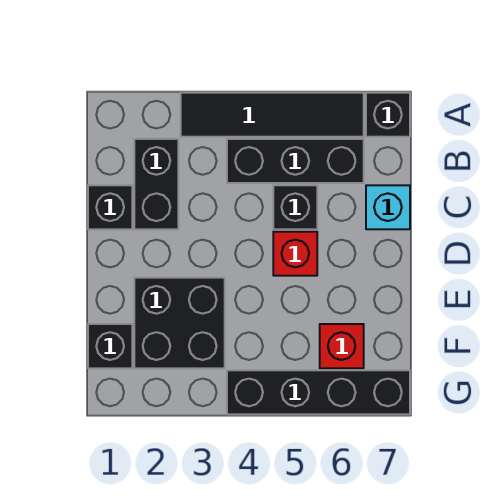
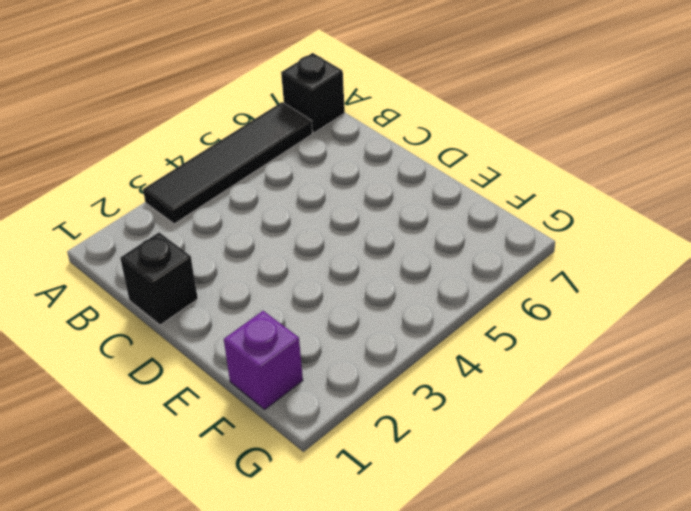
purple 1x1 brick [224,311,303,410] -> black 1x1 brick [88,324,132,368]
none -> black 1x2 brick [134,139,178,229]
none -> black 1x3 brick [227,139,364,183]
none -> black 1x1 brick [273,185,317,229]

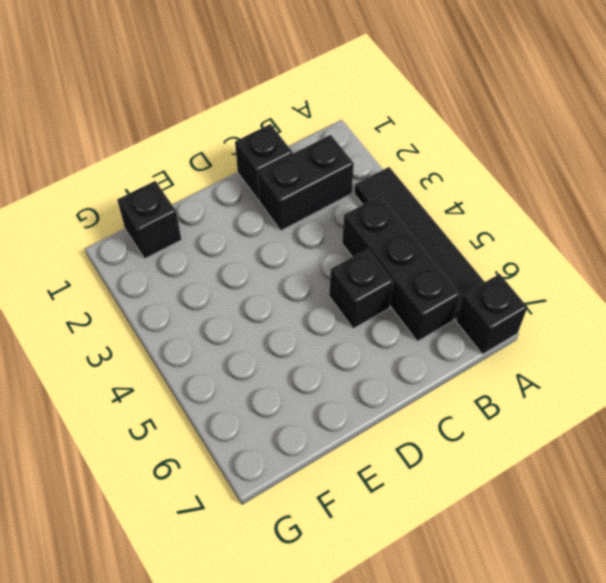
none -> cyan 1x1 brick [366,185,410,229]
none -> red 1x1 brick [273,232,317,276]
none -> black 2x2 brick [134,278,225,368]

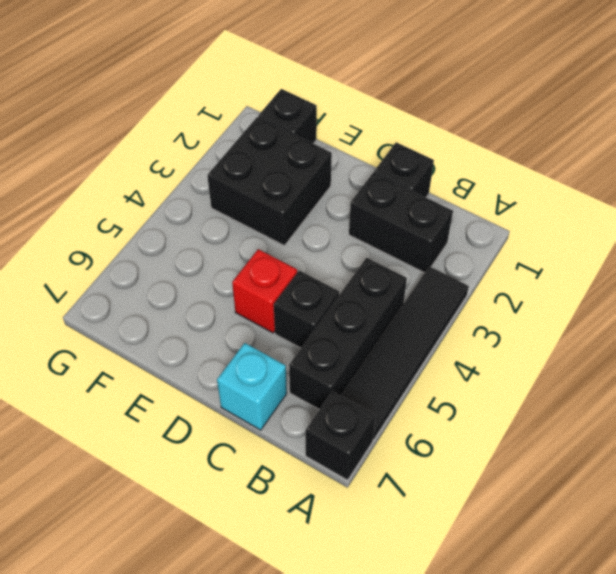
none -> red 1x1 brick [320,324,364,368]
none -> black 1x4 brick [227,370,410,414]

